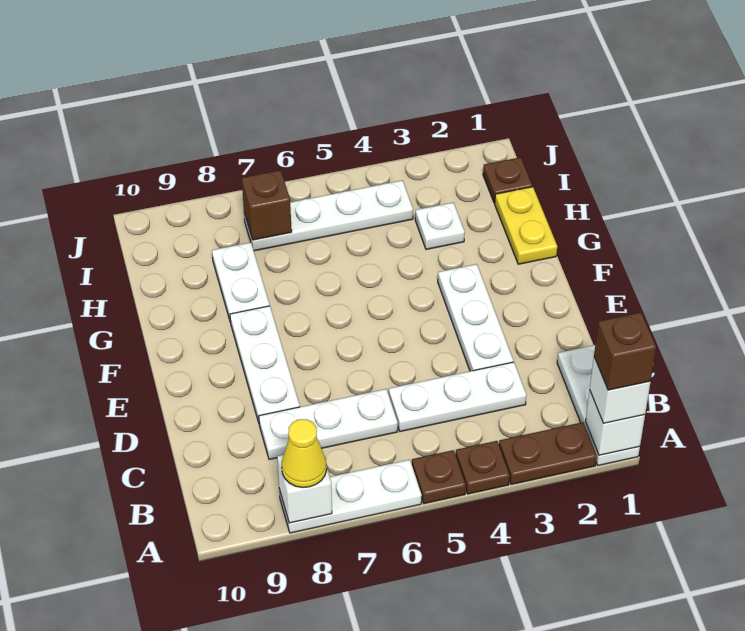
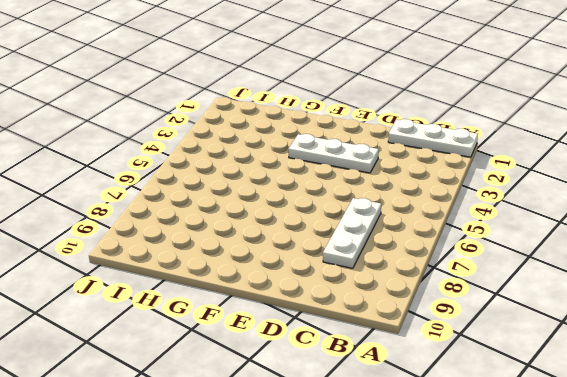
none -> brown 1x2 plate [499,422,597,485]
none -> brown 1x1 plate [456,441,510,494]
none -> brown 1x1 plate [412,450,466,504]

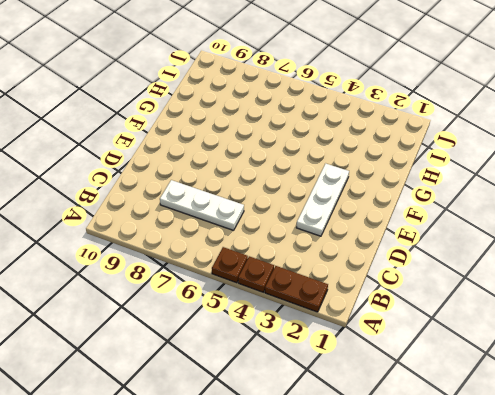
none -> white 1x3 plate [557,345,640,465]
none -> white 1x3 plate [279,460,422,533]
none -> white 1x3 plate [389,362,526,432]

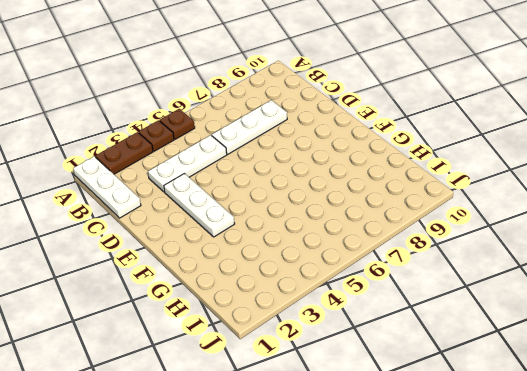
none -> white 1x3 plate [279,460,422,533]
none -> white 1x3 plate [230,306,300,422]
none -> yellow 1x2 plate [495,187,557,264]

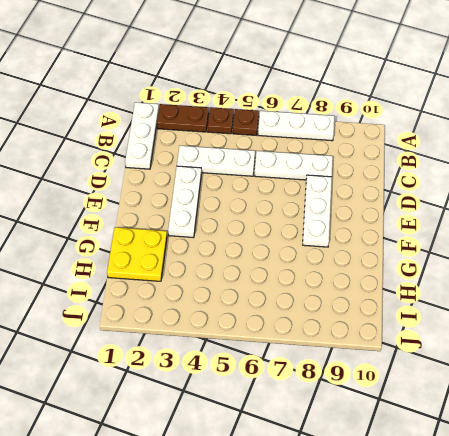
yellow 2x2 plate [107,227,167,281] -> yellow 1x2 plate [495,187,557,264]
none -> white 1x2 plate [212,242,270,322]
none -> white 1x1 plate [415,202,465,249]
none -> brown 1x1 plate [483,157,532,203]

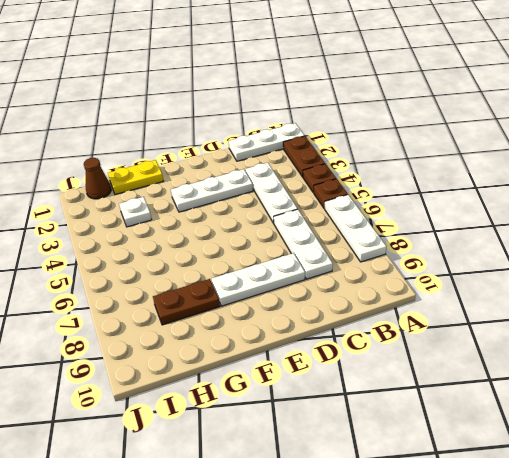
brown 1x2 plate [153,279,220,325] -> white 1x2 plate [212,242,270,322]
brown 1x1 cone [84,158,111,199] -> brown 1x1 plate [483,157,532,203]
none -> white 1x4 plate [244,180,413,251]
none -> white 1x1 brick [586,390,645,455]
none -> white 1x1 brick [277,455,332,523]

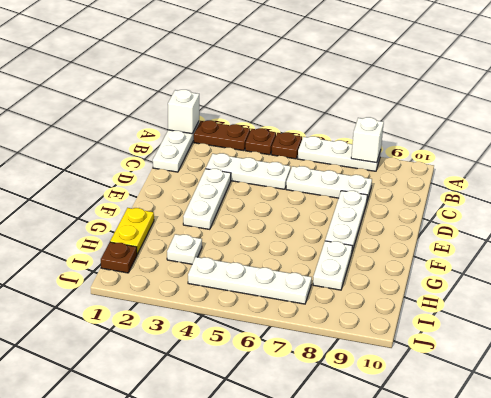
none -> brown 1x1 brick [242,170,292,240]
none -> white 1x1 brick [590,357,651,423]
none -> yellow 1x1 cone [282,419,327,488]

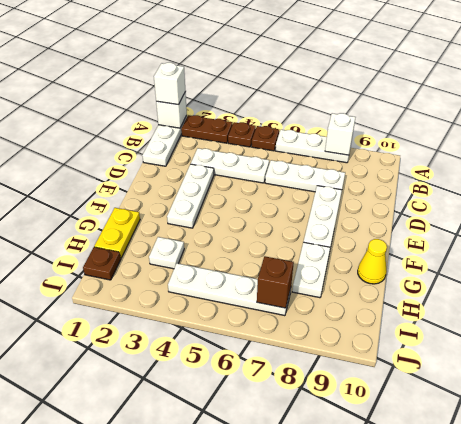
yellow 1x1 cone [358,239,387,284] -> yellow 1x1 cone moved to [282,419,327,488]
none -> brown 1x1 brick [594,312,656,390]

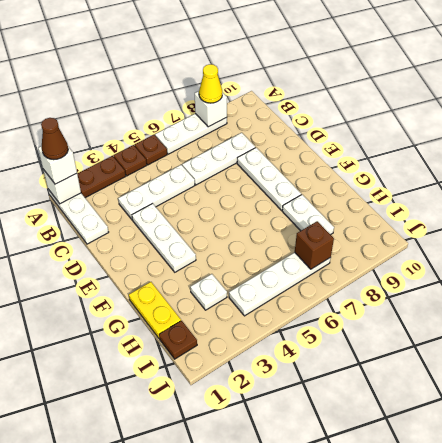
brown 1x1 cone [41,118,68,160] -> brown 1x1 brick [594,312,656,390]

